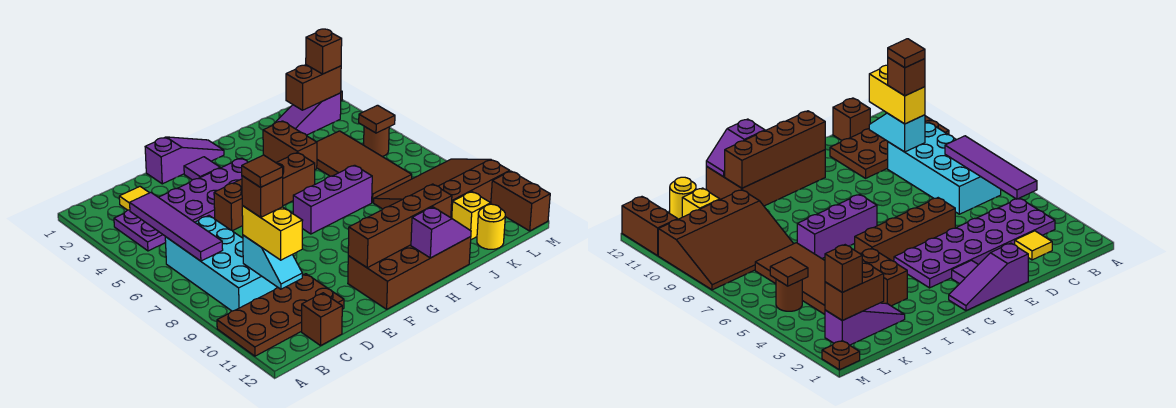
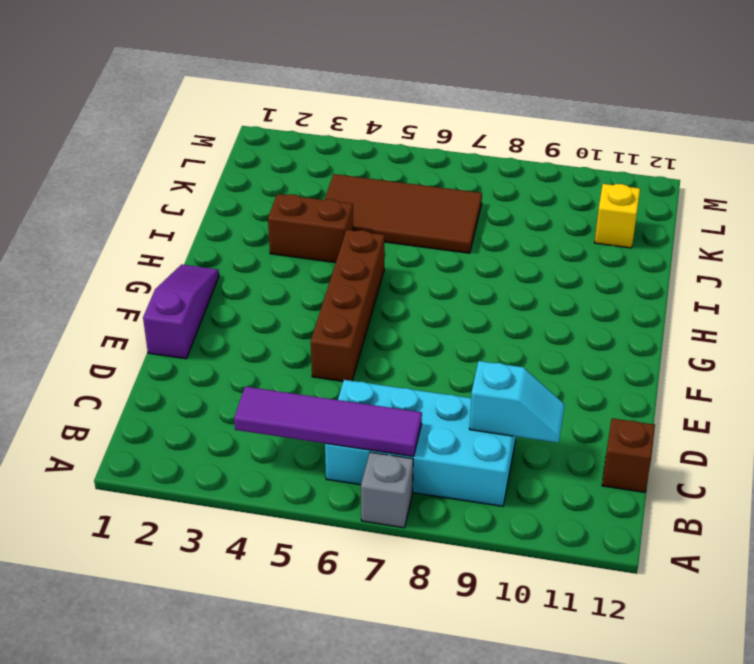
grey 1x1 brick [361,452,413,528] -> none
none -> brown 2x4 plate [217,274,344,356]
none -> purple 2x6 plate [114,158,248,251]
none -> yellow 1x1 tile [119,187,149,210]

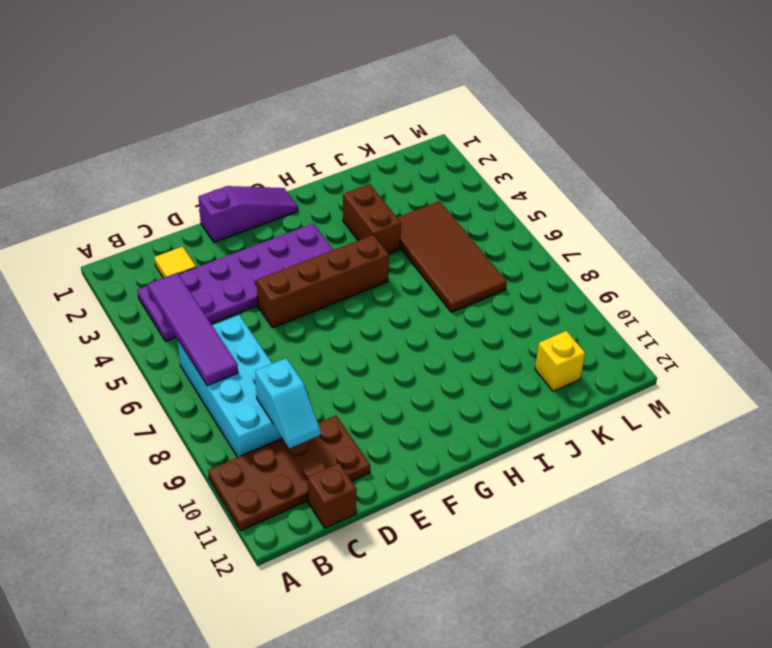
none -> purple 1x1 tile [184,157,220,180]
none -> brown 2x4 brick [348,237,471,309]
none -> purple 1x3 brick [293,165,372,234]

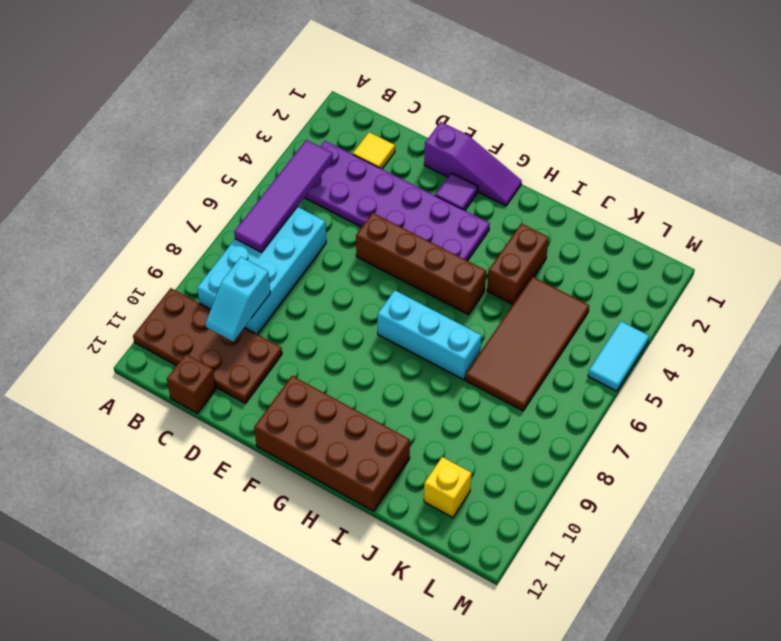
cyan 1x3 brick [378,290,482,380] -> purple 1x3 brick [293,165,372,234]
cyan 1x2 tile [588,321,649,391] -> none
none -> purple 1x3 slope [272,93,341,135]
none -> brown 3x4 slope [374,159,510,218]
none -> yellow 1x1 round brick [477,204,505,249]

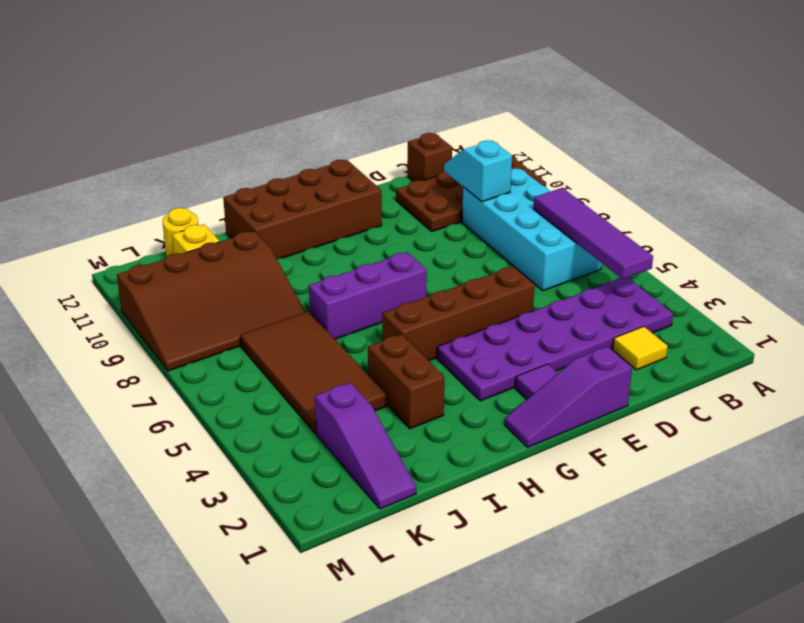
purple 1x3 slope [315,383,416,509] -> purple 1x3 slope turned to [272,93,341,135]
none -> brown 1x1 round brick [364,126,389,157]
none -> brown 1x1 plate [822,341,860,370]
none -> brown 1x2 brick [491,171,550,231]

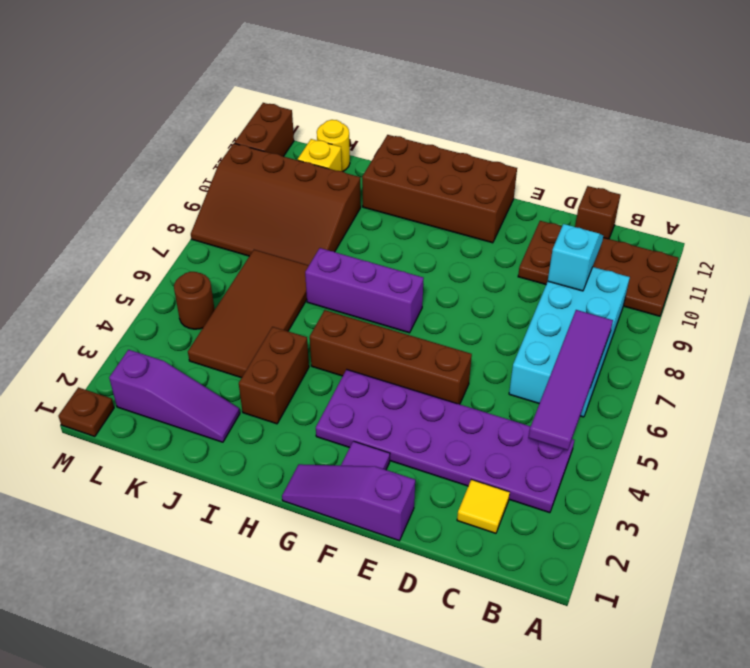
none -> brown 1x4 brick [348,184,452,268]
none -> purple 1x2 slope [411,207,471,258]
none -> brown 1x2 brick [286,65,341,110]

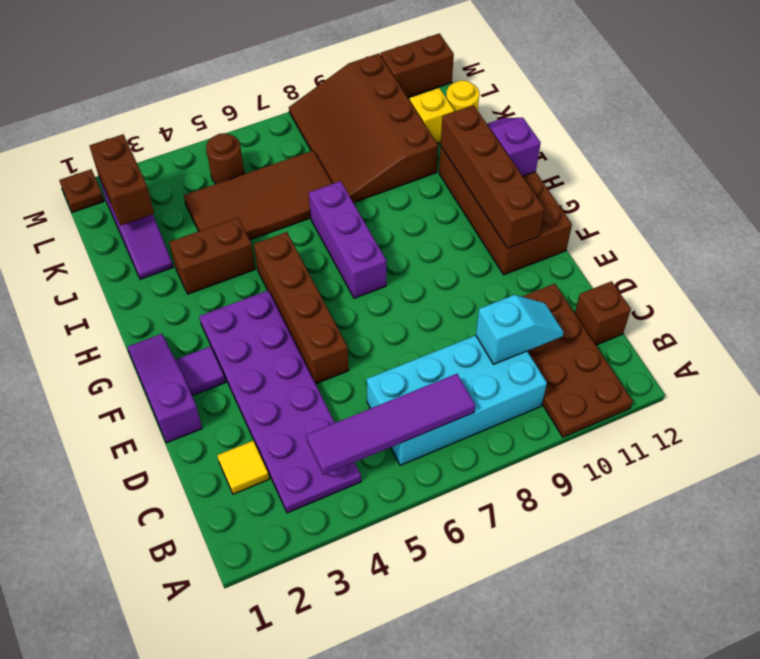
none -> brown 1x1 tile [359,105,395,133]
none -> yellow 1x2 brick [242,206,303,260]
none -> brown 1x1 brick [306,29,342,74]

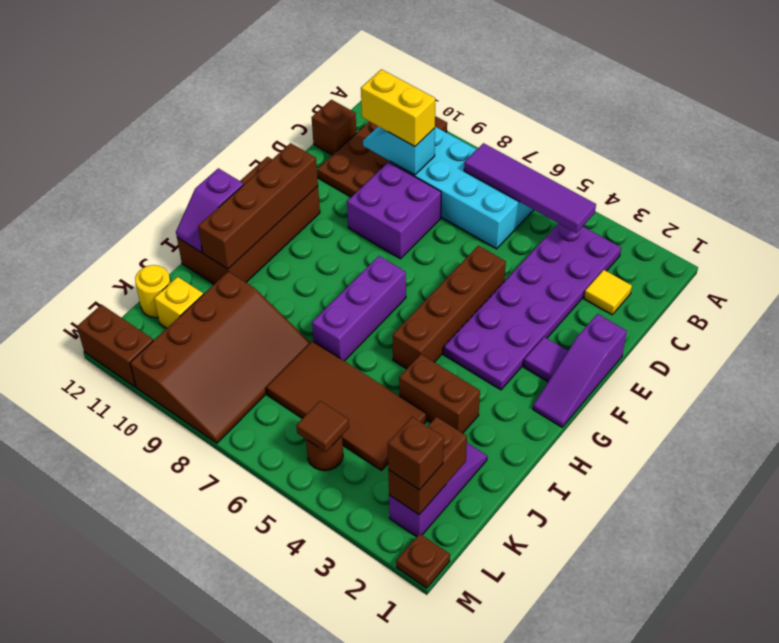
purple 2x2 brick [347,162,441,259] -> none
none -> brown 1x1 brick [242,176,283,217]
none -> brown 1x1 tile [242,155,283,187]

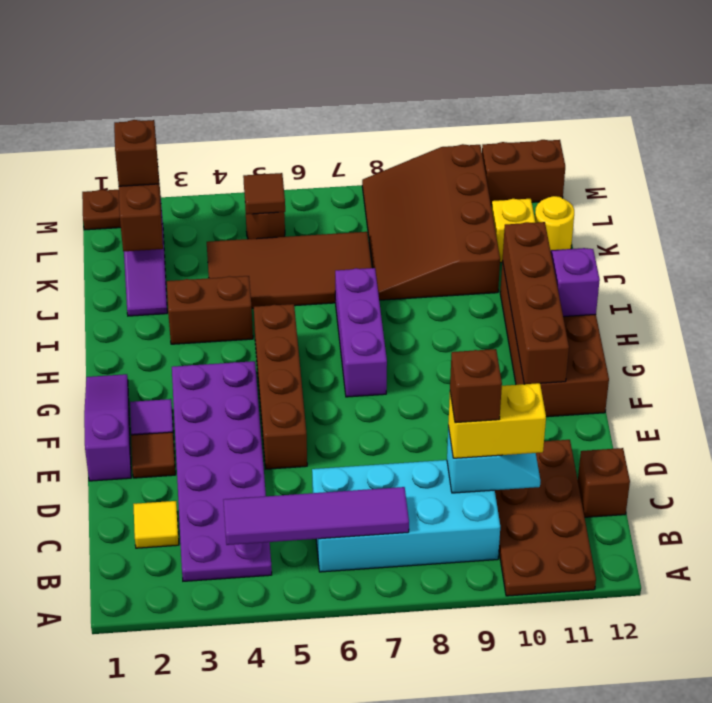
brown 1x1 tile [131,432,175,478] -> brown 1x1 tile moved to [242,155,283,187]

